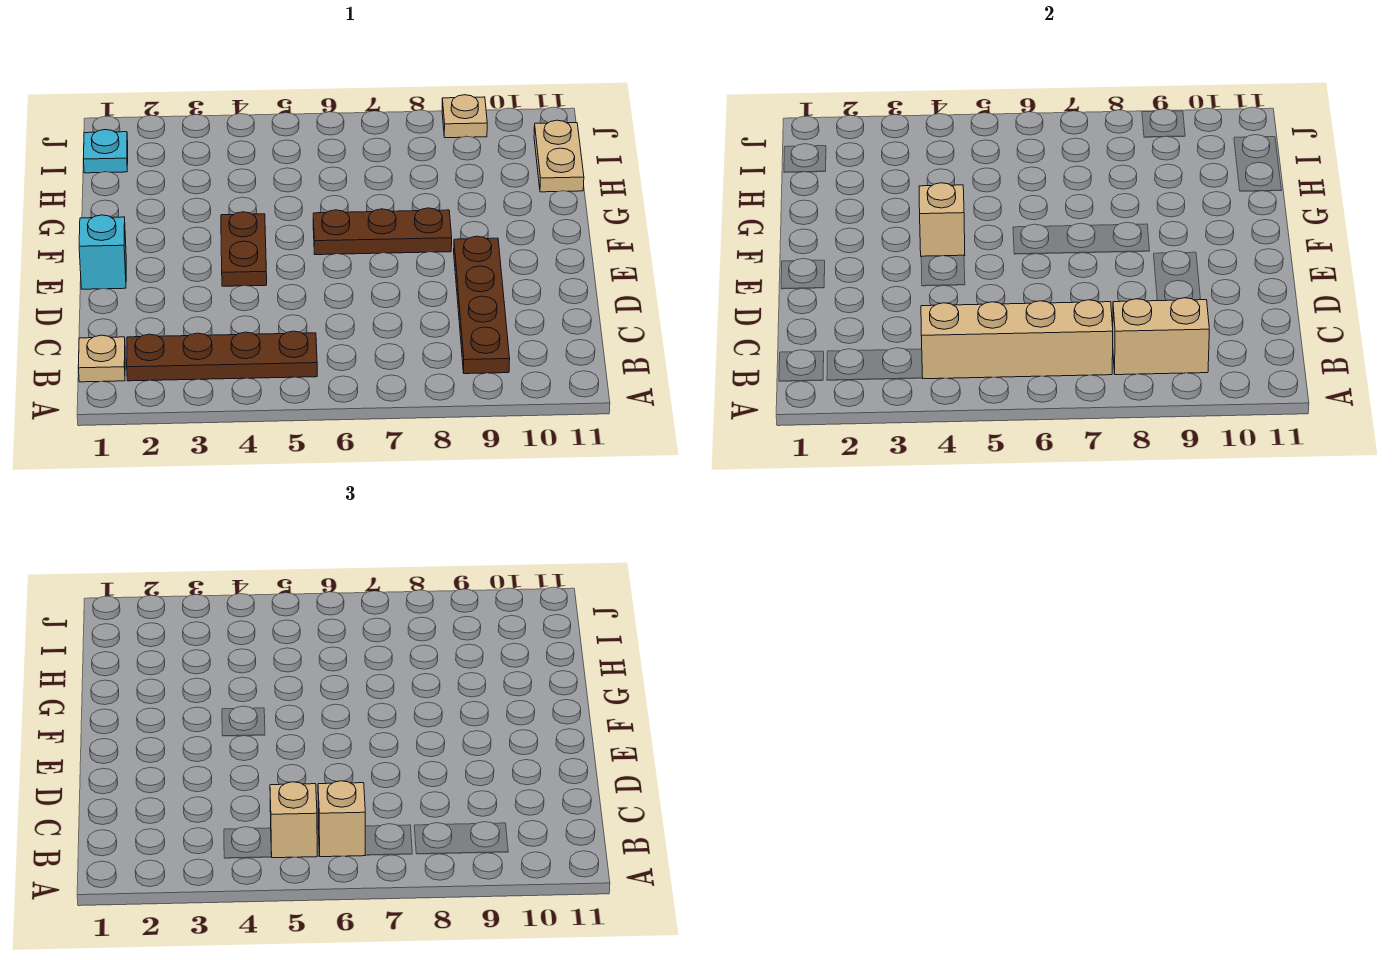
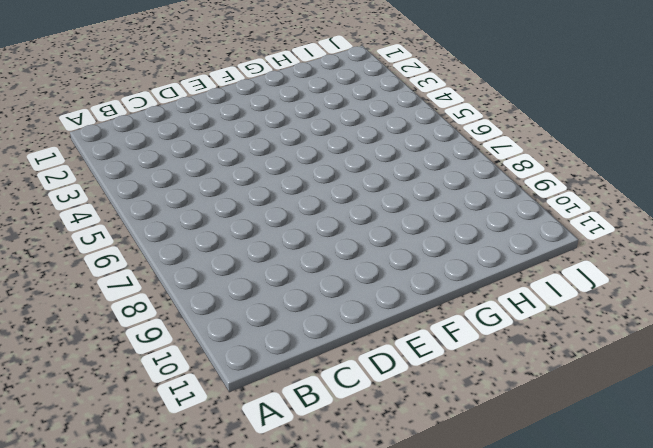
none -> tan 1x1 plate [78,335,125,382]
none -> brown 1x4 plate [127,331,317,381]
none -> brown 1x4 plate [454,236,510,374]

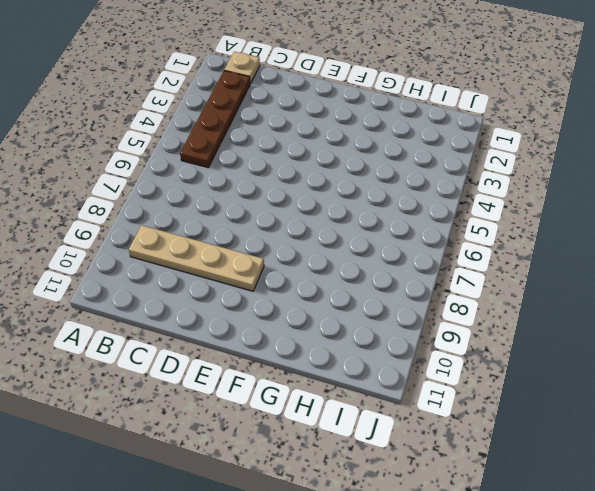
tan 1x4 plate [129,225,264,291] -> brown 1x4 plate [454,236,510,374]
none -> cyan 1x1 brick [79,215,126,289]
none -> brown 1x2 plate [221,212,267,286]
none -> brown 1x3 plate [313,208,452,255]

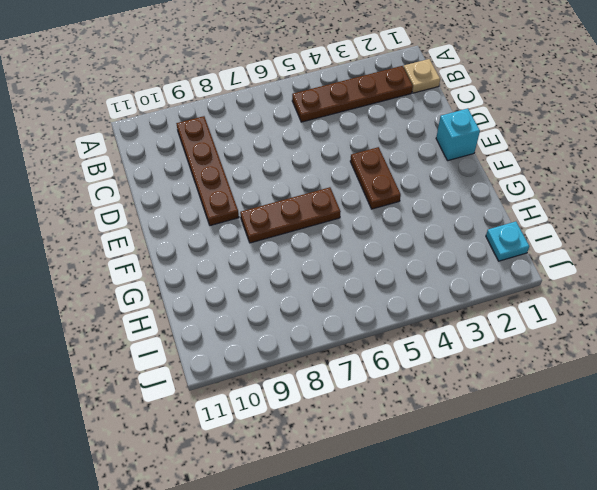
none -> tan 1x2 plate [534,120,584,192]
none -> tan 1x1 plate [442,95,487,138]
none -> tan 1x4 brick [921,300,1113,379]

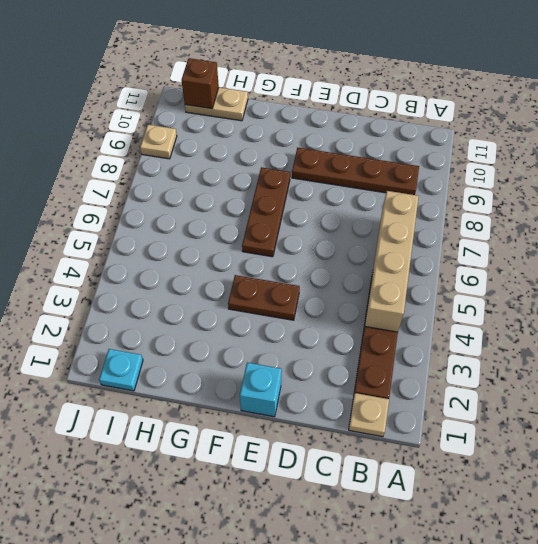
brown 1x1 brick [181,58,219,109] -> none
none -> tan 1x2 brick [1113,298,1209,375]
none -> tan 1x1 brick [919,183,965,256]
none -> tan 1x1 brick [270,782,317,858]

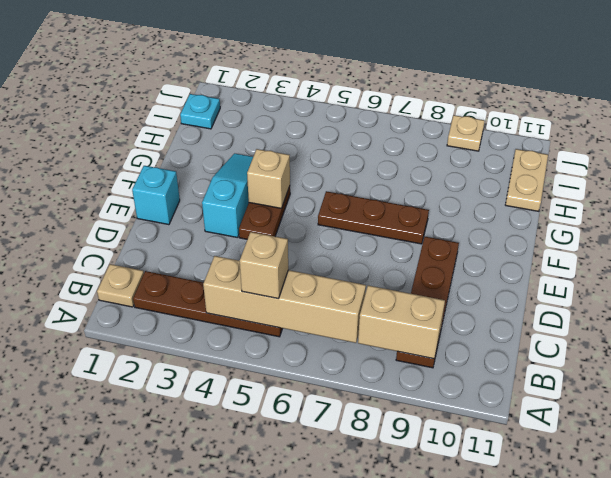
cyan 1x3 slope [202,153,253,238] -> none
none -> tan 1x1 brick [318,781,365,857]

